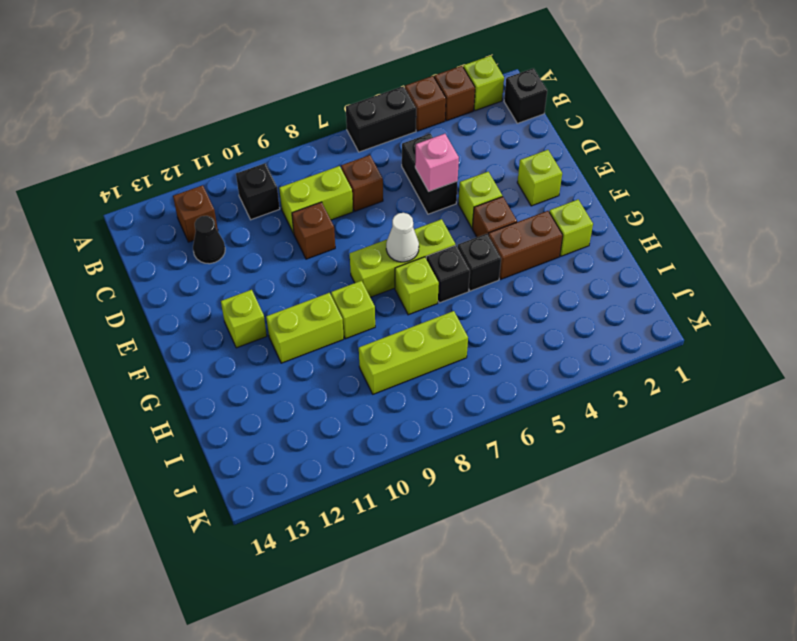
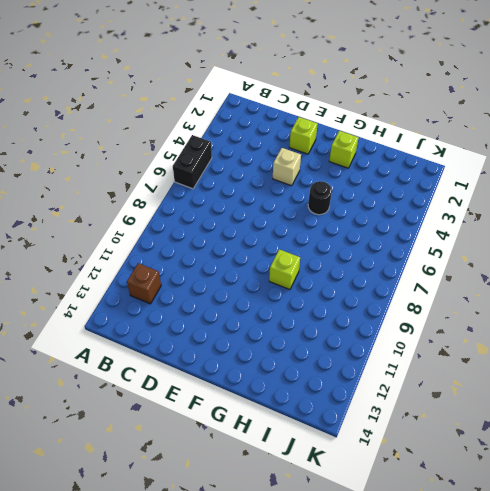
tan 1x1 brick [273,148,301,186] -> lime 1x1 brick [458,172,502,228]
black 1x1 round brick [308,181,332,215] -> black 1x1 brick [457,234,501,291]
none -> lime 1x1 brick [463,56,504,111]
none -> brown 1x1 brick [434,66,475,121]
none -> brown 1x1 brick [405,76,446,131]

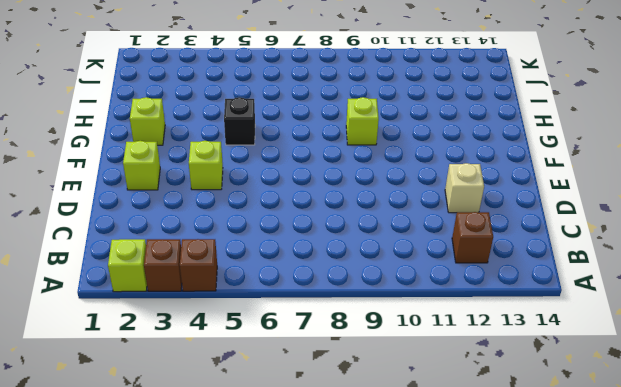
tan 1x1 brick [445,163,484,213] -> none
none -> black 1x2 brick [346,86,416,152]
none -> black 1x1 brick [504,68,547,123]
none -> black 1x1 brick [236,163,280,220]

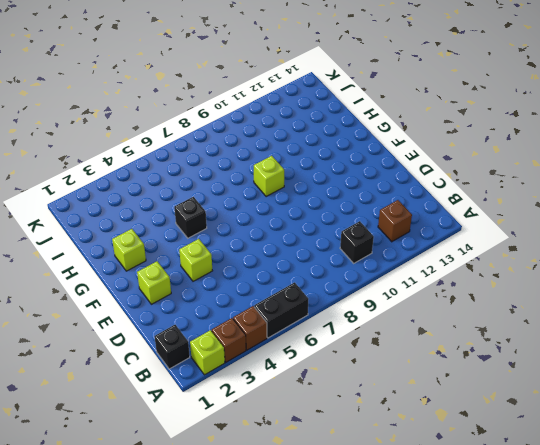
none -> black 1x2 brick [402,134,458,214]
none -> brown 1x1 brick [341,155,383,211]
none -> lime 1x2 brick [279,166,353,234]

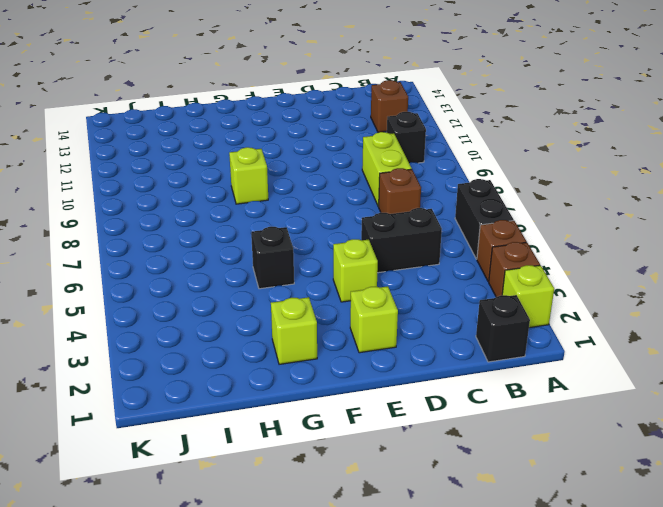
none -> black 1x1 cone [193,216,225,264]
none -> brown 1x1 brick [292,202,335,259]
none -> brown 1x1 brick [472,196,517,237]

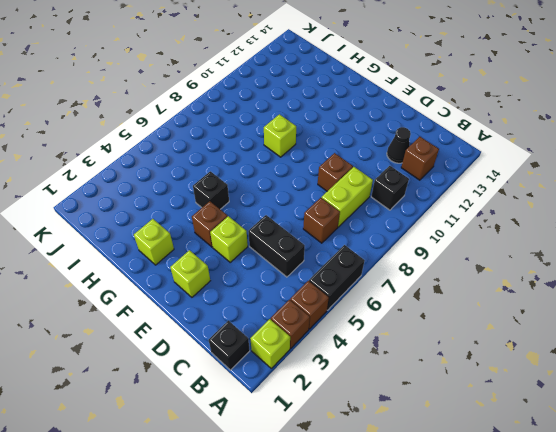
none -> lime 1x3 brick [350,219,455,297]
none -> lime 1x1 brick [221,290,267,348]
none -> brown 1x2 brick [488,211,563,279]

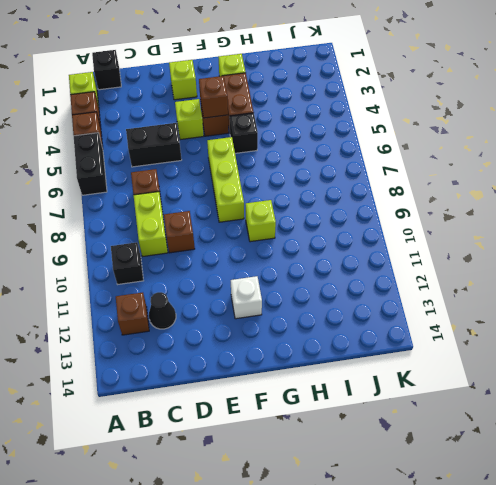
brown 1x1 brick [199,76,228,118] -> none
white 1x1 brick [231,276,262,319] -> lime 1x1 brick [221,290,267,348]
none -> black 1x1 brick [426,245,470,303]
none -> lime 1x1 brick [395,257,439,315]
none -> lime 1x2 brick [266,293,344,363]

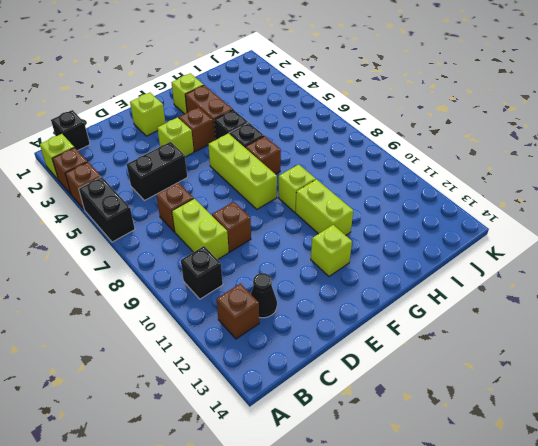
brown 1x1 brick [245,136,281,174] -> lime 1x1 brick [395,257,439,315]
none -> lime 1x3 brick [359,311,468,394]
none -> pink 1x1 brick [415,134,459,191]
none -> white 1x1 cone [386,213,419,262]

